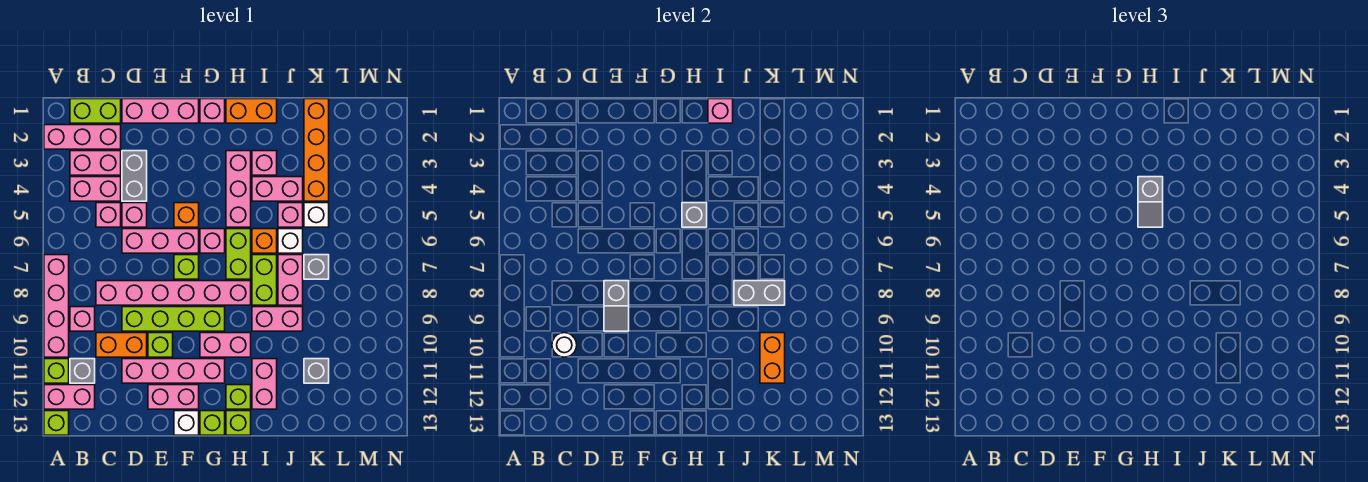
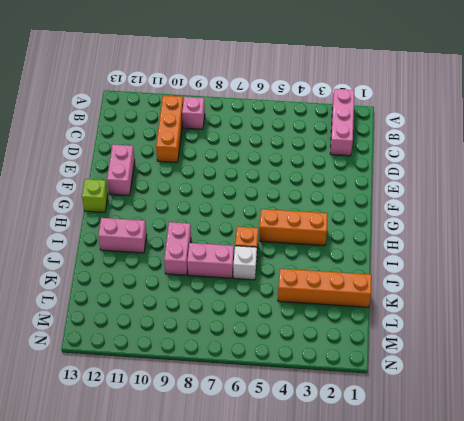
orange 1x3 brick [156,95,183,163] -> orange 1x2 brick [96,333,147,357]
orange 1x3 brick [259,209,328,246] -> pink 1x3 brick [226,151,251,227]
none -> pink 1x4 brick [44,255,69,357]
none -> lime 1x1 brick [44,359,69,383]
none -> pink 1x2 brick [44,385,95,409]
none -> lime 1x1 brick [44,411,69,435]

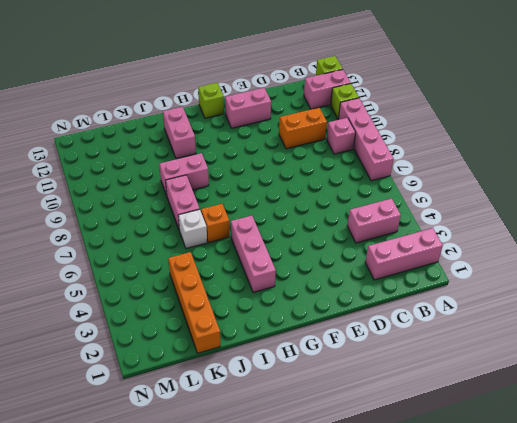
none -> lime 1x2 brick [70,99,121,123]
none -> pink 1x2 brick [70,151,121,175]
none -> grey 1x1 brick [70,359,95,383]
none -> pink 1x1 brick [96,203,121,227]

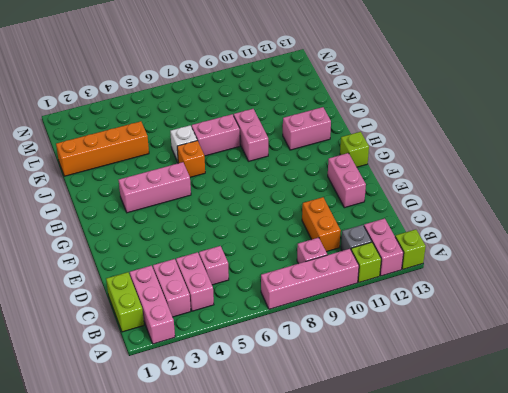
none -> pink 1x6 brick [96,281,251,305]
none -> pink 1x3 brick [122,99,199,123]
none -> grey 1x2 brick [122,151,147,201]
none -> pink 1x1 brick [122,203,147,227]

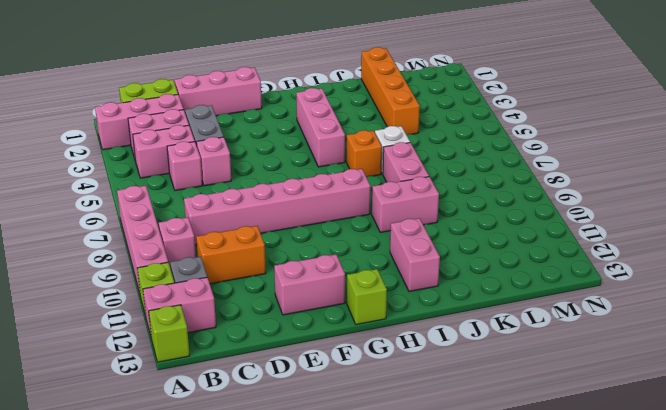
none -> pink 1x3 brick [122,229,199,253]
none -> lime 1x4 brick [122,307,225,331]
none -> pink 1x4 brick [122,359,225,383]
none -> lime 1x1 brick [148,333,173,357]

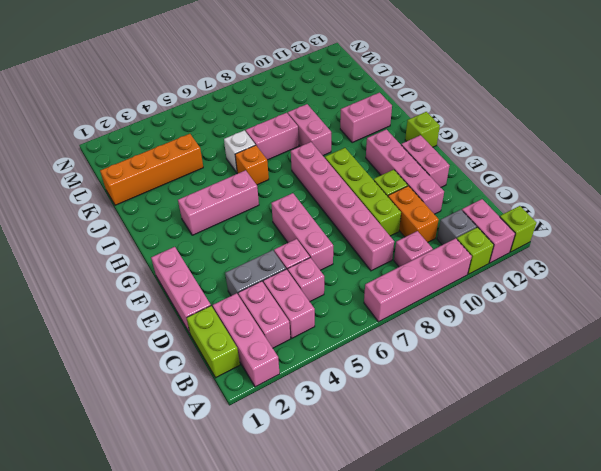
none -> orange 1x1 brick [174,203,199,227]
none -> lime 1x1 brick [174,255,199,279]
none -> white 1x1 brick [174,411,199,435]
none -> pink 1x1 brick [200,99,225,123]

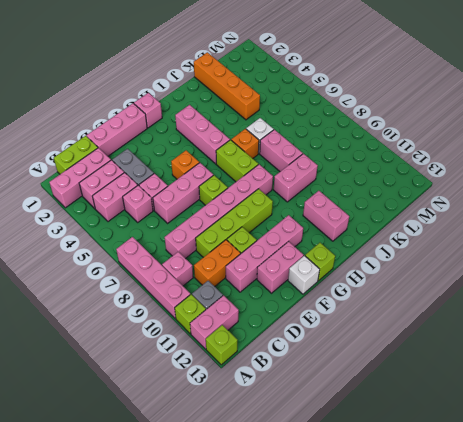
none -> pink 1x1 brick [200,229,225,253]
none -> pink 1x2 brick [200,333,251,357]
none -> orange 1x2 brick [226,99,277,123]
none -> lime 1x1 brick [226,385,251,409]

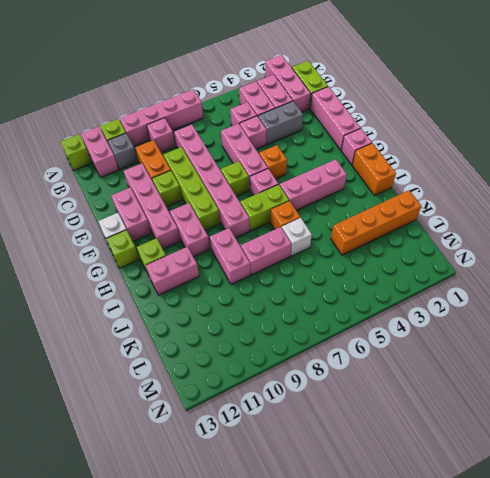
none -> lime 1x1 brick [226,411,251,435]
none -> pink 1x1 brick [252,151,277,175]
none -> pink 1x2 brick [252,177,303,201]
none -> lime 1x2 brick [252,255,277,305]

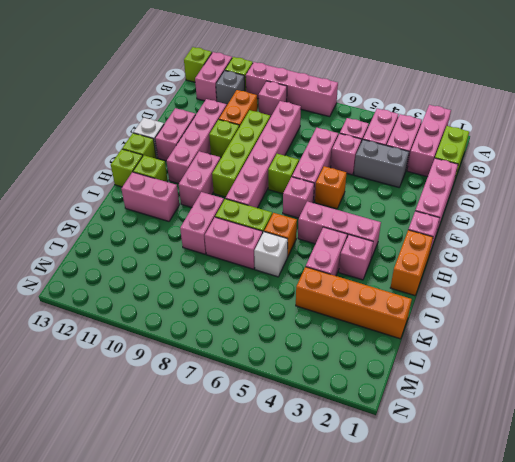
none -> lime 1x2 brick [226,229,251,279]
none -> pink 1x1 brick [278,203,303,227]
none -> white 1x1 brick [304,203,329,227]
none -> grey 1x1 brick [304,255,329,279]

